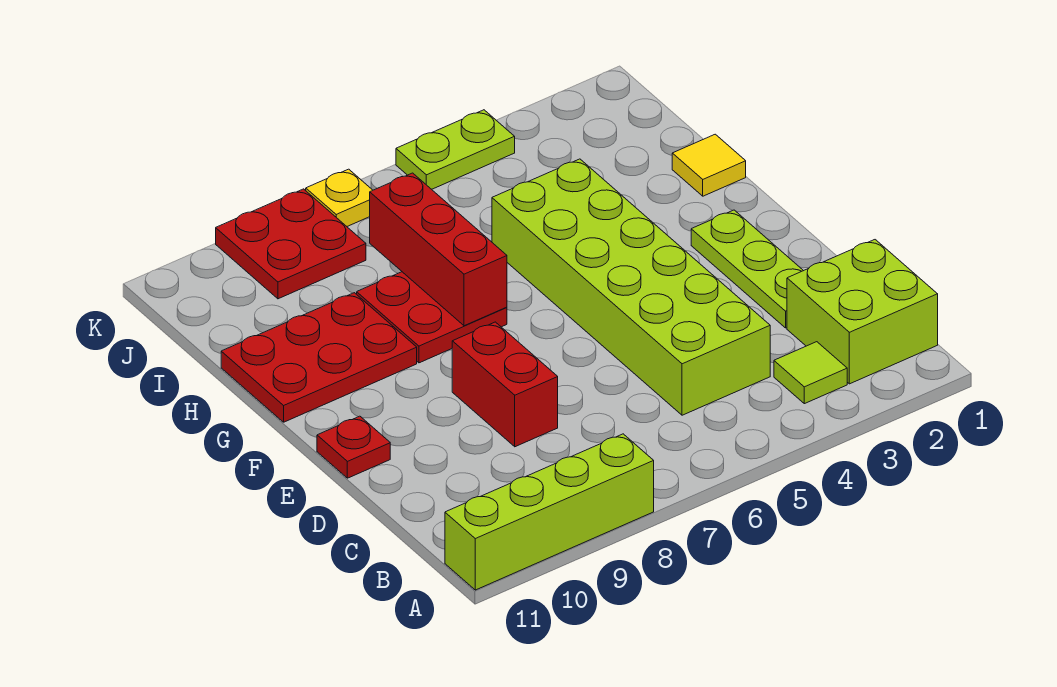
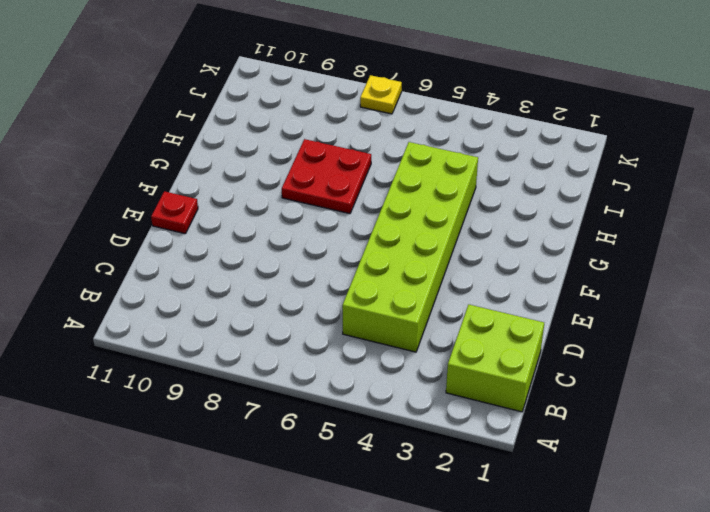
none -> lime 1x4 brick [445,434,654,590]
none -> lime 1x1 tile [774,342,847,404]
none -> lime 1x3 plate [691,210,803,328]

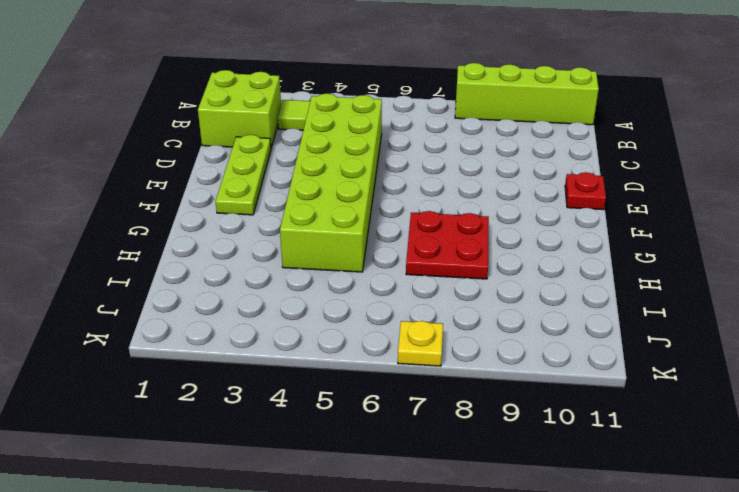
none -> red 1x2 brick [452,322,558,447]
none -> red 2x3 plate [221,293,417,422]
none -> yellow 1x1 tile [672,134,746,196]

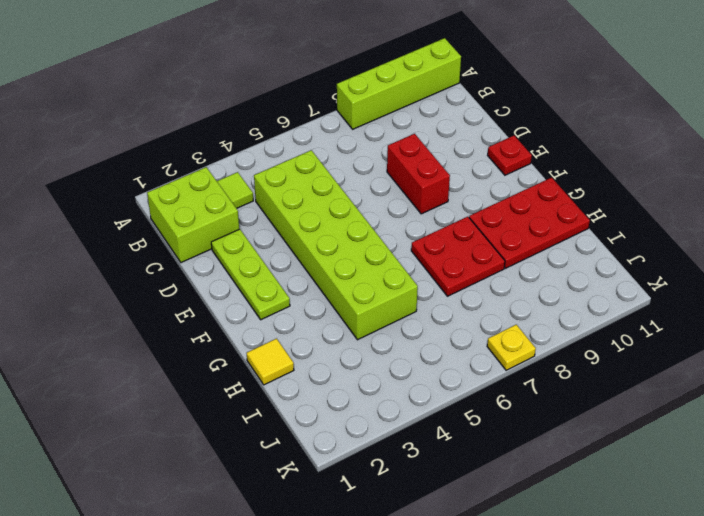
none -> red 2x2 plate [216,189,366,299]
none -> lime 1x2 plate [396,110,515,189]
none -> red 1x3 brick [370,173,507,326]

